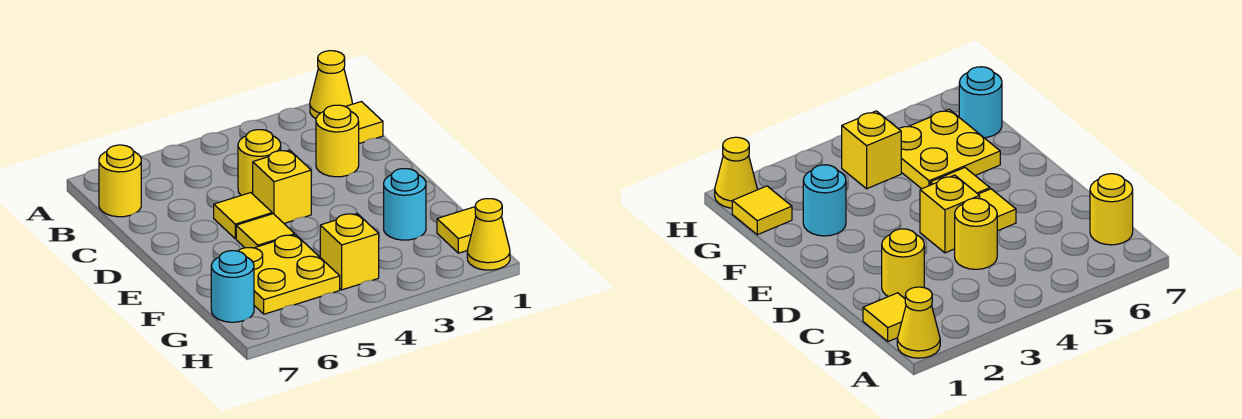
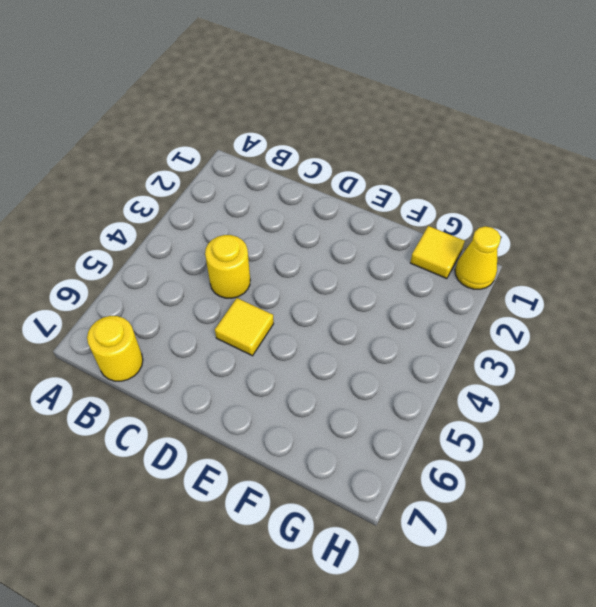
none -> yellow 1x1 cone [310,51,352,119]
none -> yellow 1x1 tile [346,102,383,144]
none -> yellow 1x1 round brick [316,105,359,177]

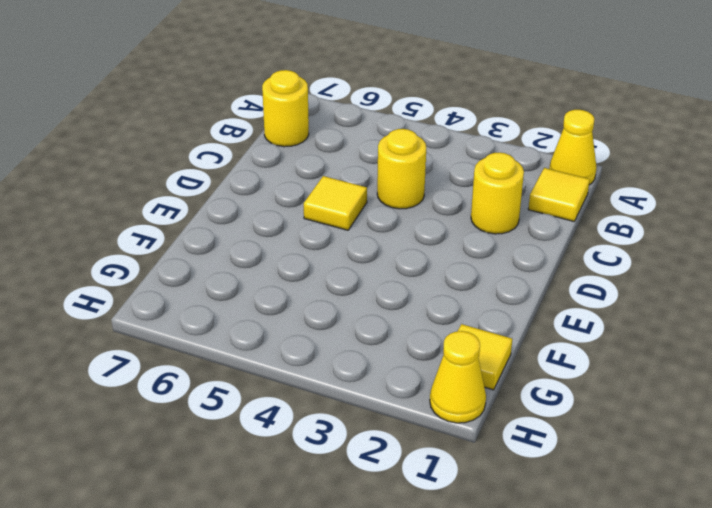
none -> yellow 1x1 brick [253,150,311,223]
none -> yellow 1x1 tile [236,214,295,248]
none -> cyan 1x1 round brick [384,169,426,240]

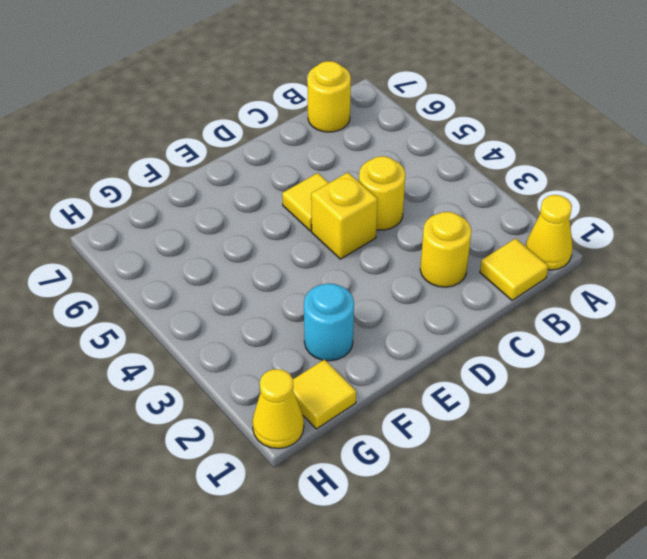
none -> yellow 1x1 tile [236,214,295,248]
none -> yellow 2x2 plate [238,235,340,314]
none -> yellow 1x1 brick [320,214,379,290]

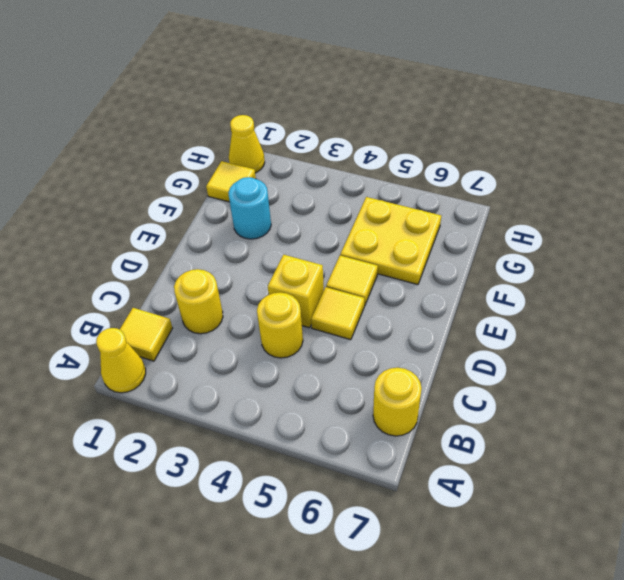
none -> yellow 1x1 brick [320,214,379,290]
none -> cyan 1x1 round brick [211,251,254,322]

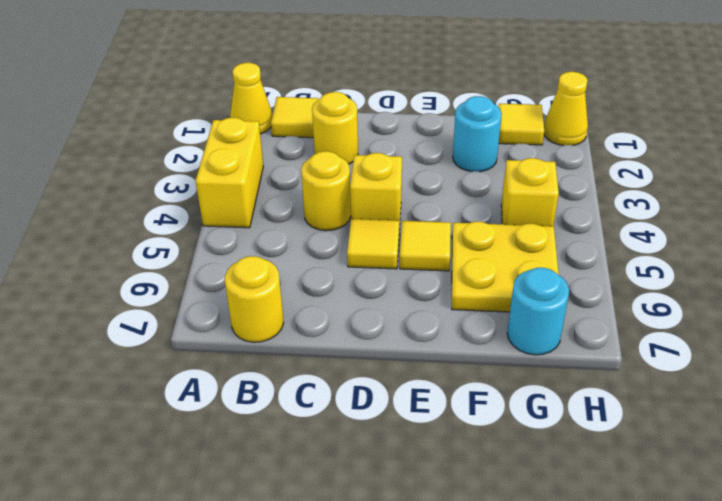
yellow 1x2 brick [196,118,263,228] -> none

